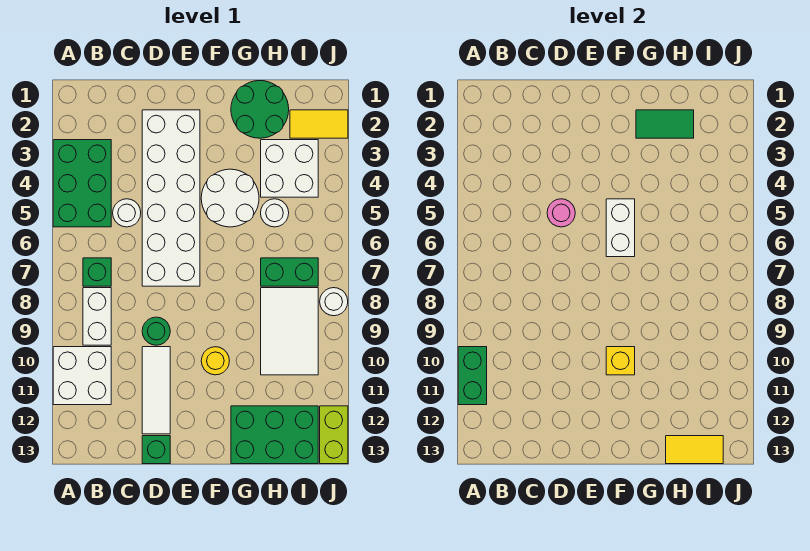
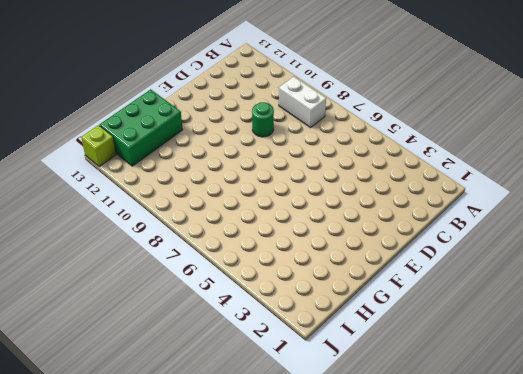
lime 1x1 brick [81,125,116,166] -> lime 1x2 brick [320,406,348,464]
none -> green 2x3 brick [53,140,111,227]
none -> white 2x2 brick [53,347,111,405]
none -> green 1x1 brick [83,258,111,286]

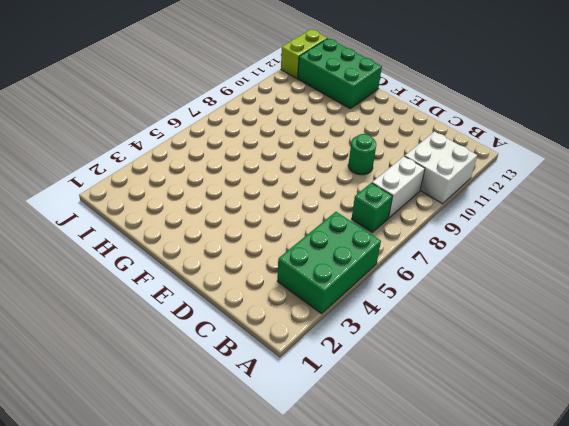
none -> white 1x1 round brick [113,199,141,227]
none -> white 2x6 brick [142,110,200,286]
none -> white 1x3 tile [142,347,170,434]

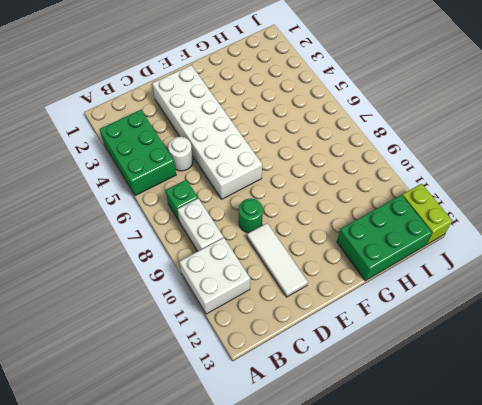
none -> green 1x1 brick [142,436,170,464]
none -> white 2x2 round brick [201,169,259,227]
none -> yellow 1x1 round brick [201,347,229,375]

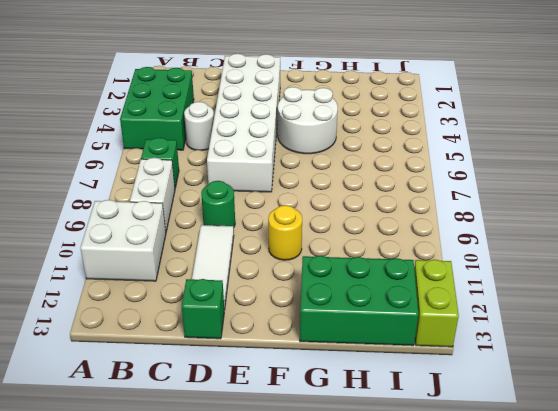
none -> green 2x2 round brick [231,81,289,138]
none -> white 2x2 brick [261,140,318,197]
none -> white 1x1 round brick [261,199,289,227]

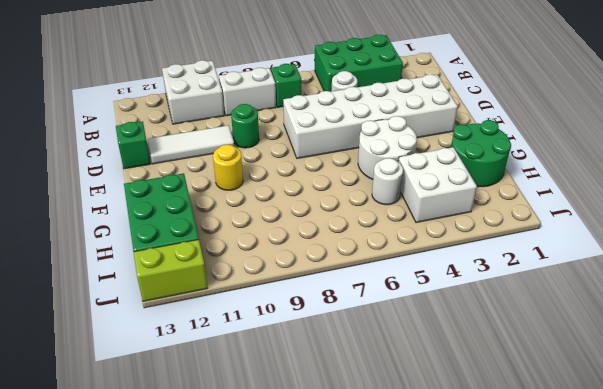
none -> green 1x2 brick [261,258,318,286]
none -> white 2x3 tile [261,288,318,375]
none -> yellow 1x2 tile [290,110,348,138]

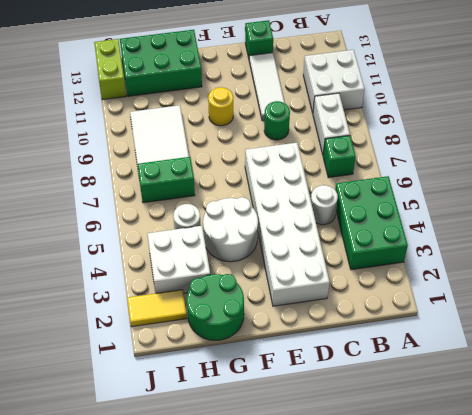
none -> white 1x1 round brick [320,288,348,316]
none -> green 1x2 brick [458,347,487,405]
none -> pink 1x1 round brick [547,199,575,227]

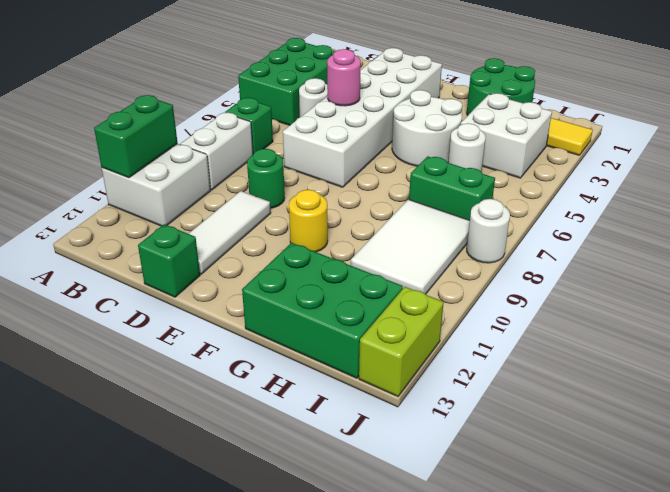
none -> white 1x2 brick [606,199,635,257]
none -> yellow 1x1 brick [606,347,635,375]
none -> green 1x2 tile [636,110,694,138]

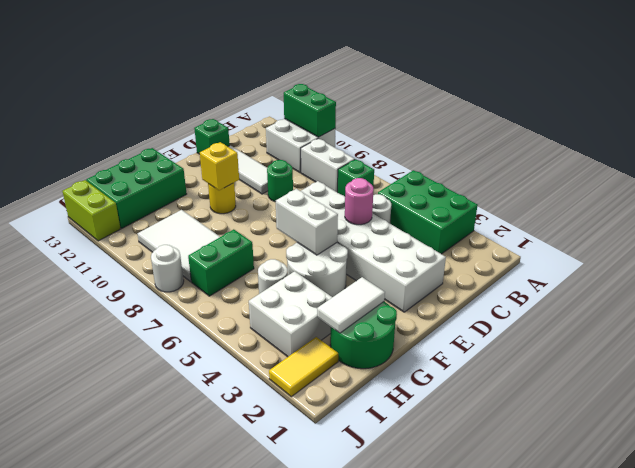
white 1x2 tile [317,277,385,333] -> green 1x2 tile [636,110,694,138]
none -> yellow 1x2 tile [666,436,723,464]

